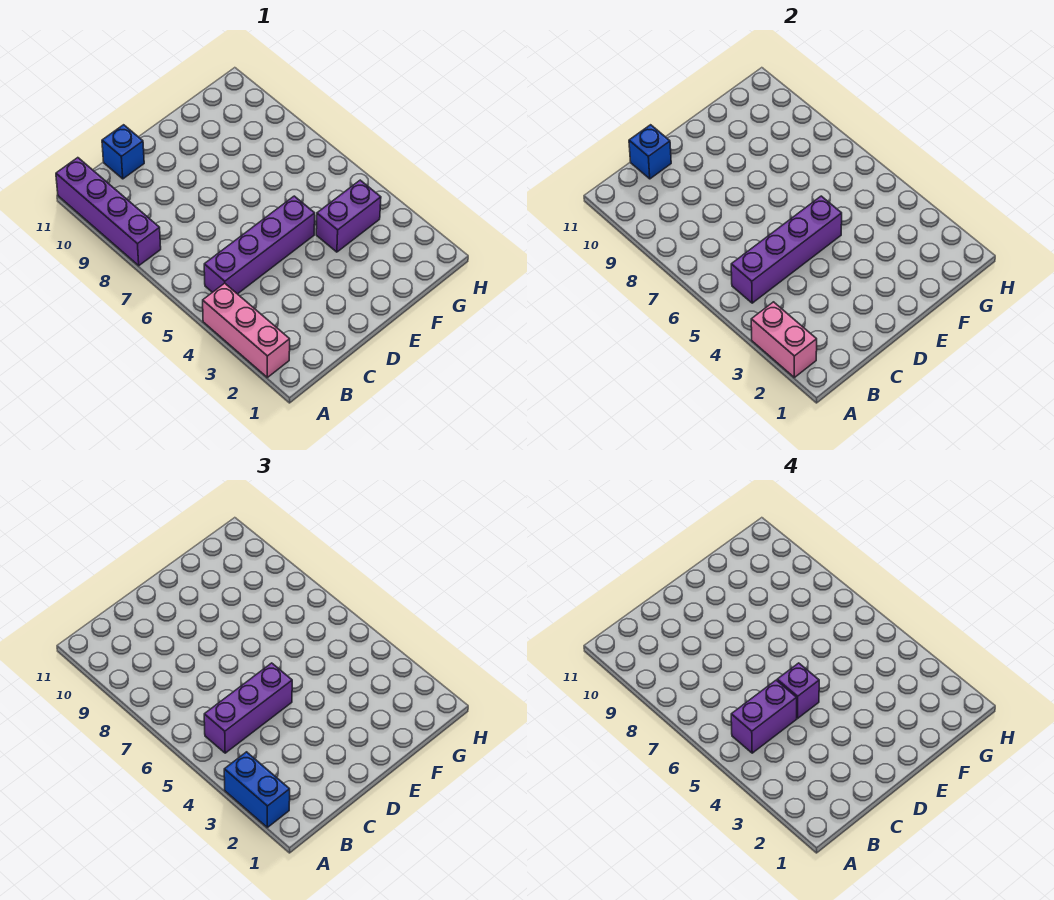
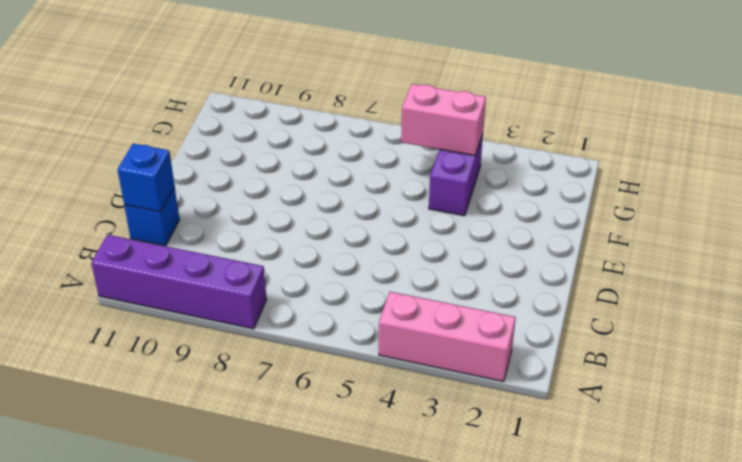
pink 1x2 brick [401,84,486,156] -> pink 1x2 brick moved to [751,302,817,377]
none -> purple 1x4 brick [204,196,315,294]
none -> purple 1x4 brick [731,196,842,303]
none -> blue 1x2 brick [224,752,290,827]

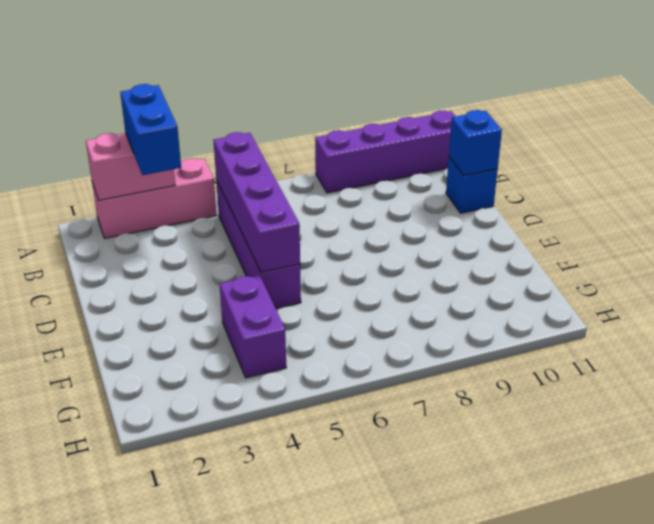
blue 1x2 brick [120,84,181,175] -> blue 1x2 brick turned to [224,752,290,827]
none -> purple 1x3 brick [204,663,292,753]
none -> purple 1x2 brick [731,680,797,753]
none -> purple 1x1 brick [777,663,819,718]

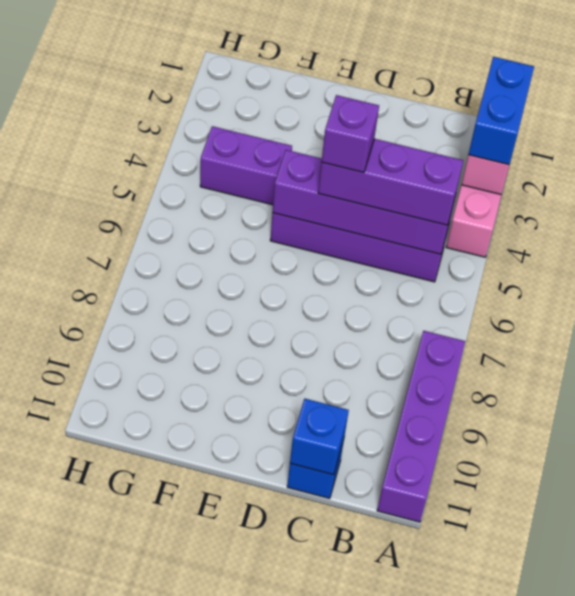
none -> purple 1x2 brick [731,680,797,753]

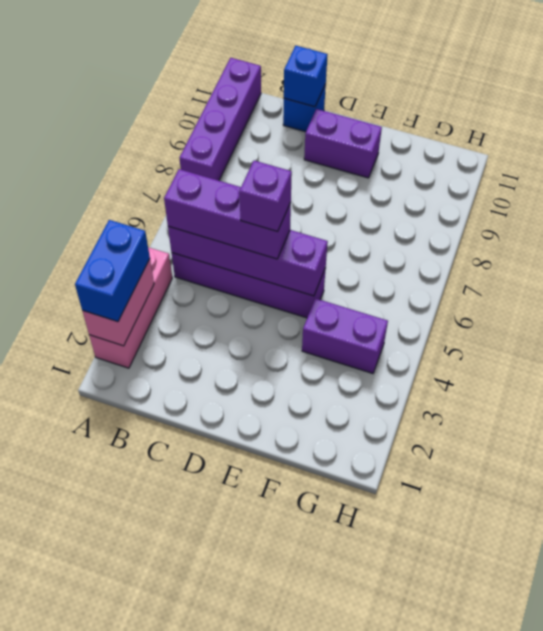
purple 1x2 brick [304,109,382,178] -> purple 1x2 brick moved to [731,680,797,753]

